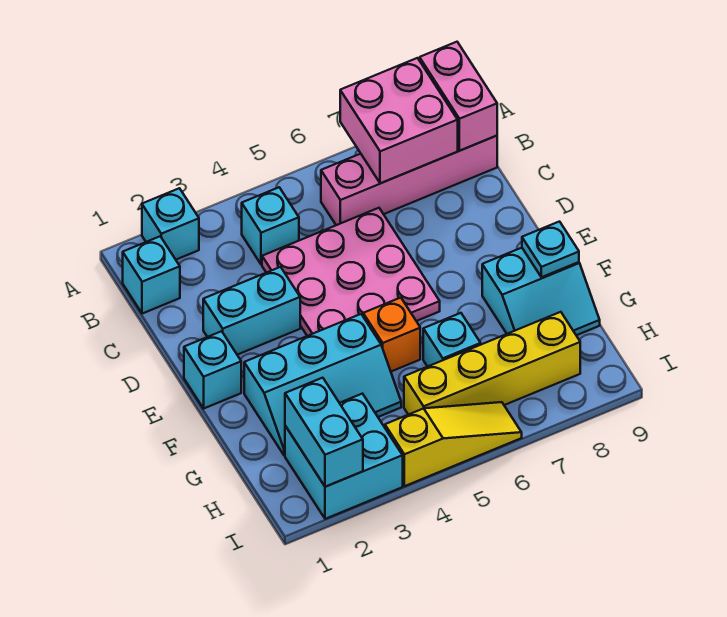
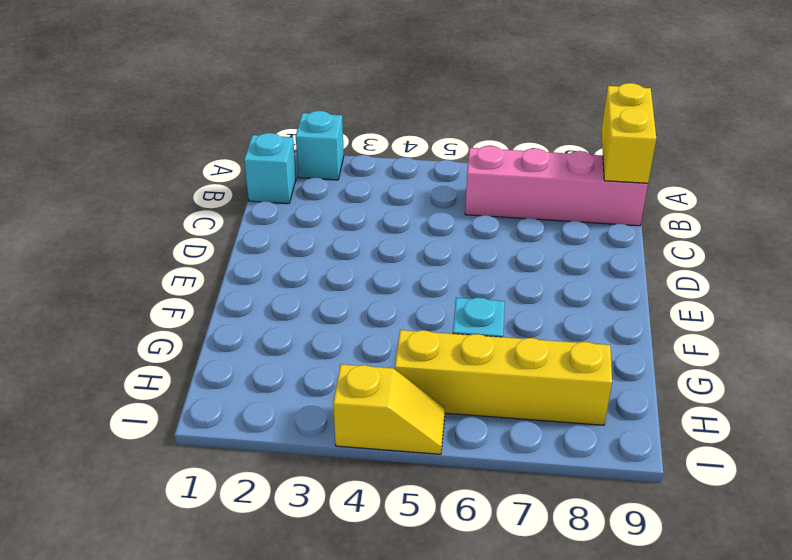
yellow 1x2 brick [602,83,656,183] -> pink 1x2 brick [420,42,497,151]
yellow 1x2 slope [333,364,445,454] -> yellow 1x3 slope [385,402,522,486]
none -> cyan 1x1 brick [242,187,299,265]
none -> pink 3x3 plate [262,208,440,336]
none -> cyan 1x2 brick [203,267,300,355]

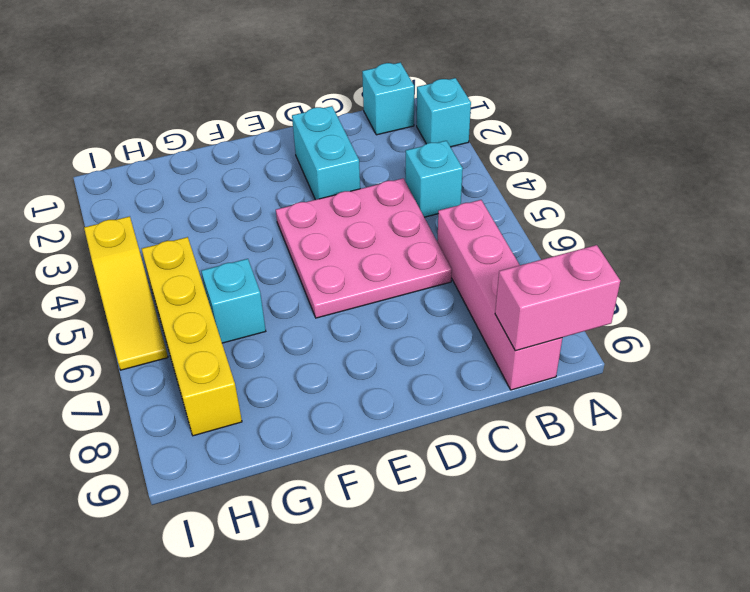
none -> cyan 1x1 brick [184,331,241,408]
none -> cyan 2x3 slope [244,314,401,456]
none -> orange 1x1 brick [363,298,420,371]

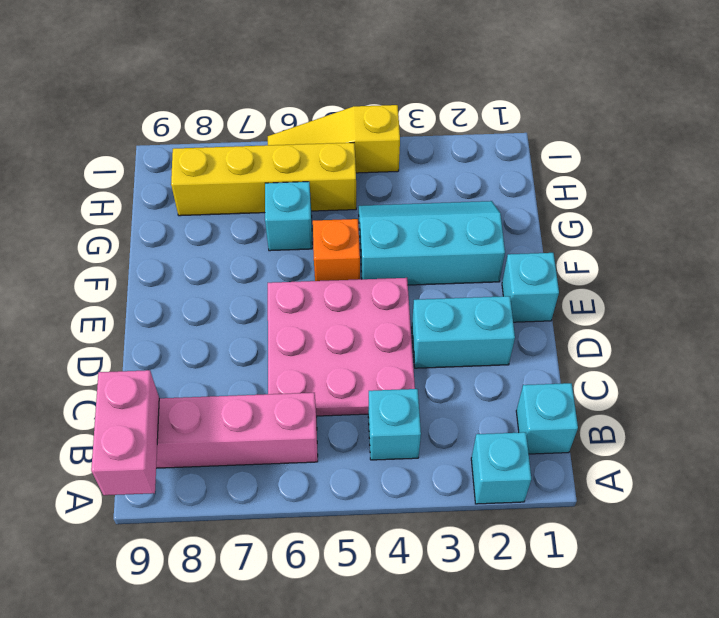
none -> cyan 2x2 slope [482,248,600,335]
none -> cyan 2x2 brick [285,394,403,519]
none -> pink 2x2 brick [340,58,458,183]

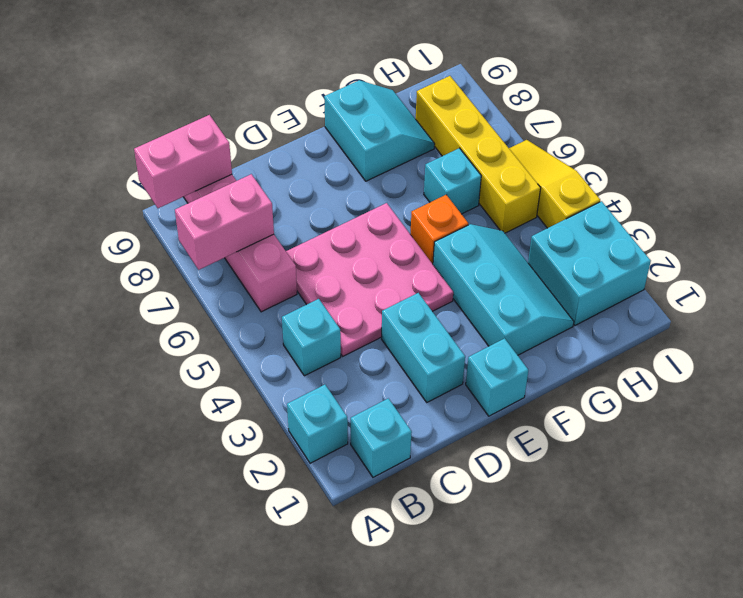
pink 1x2 brick [175,174,274,270] -> pink 2x2 brick [340,58,458,183]
none -> cyan 1x1 plate [522,222,579,277]
none -> cyan 1x2 brick [285,378,363,487]

